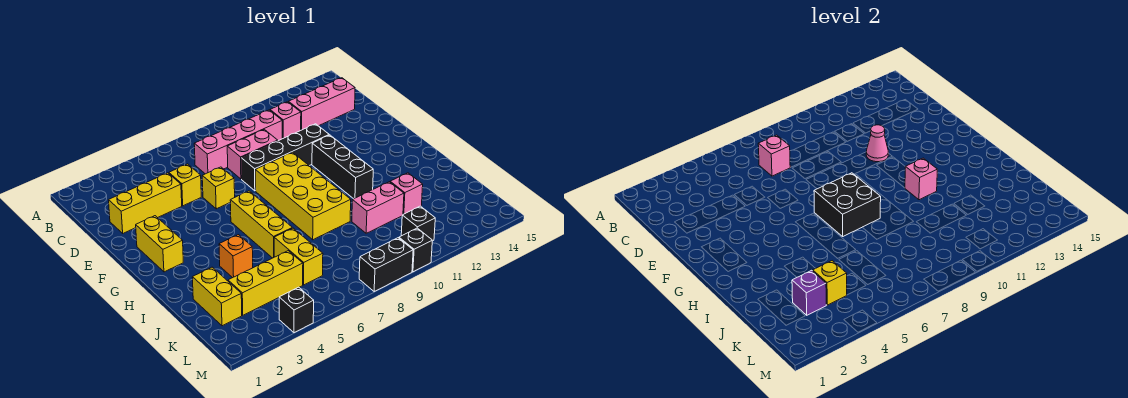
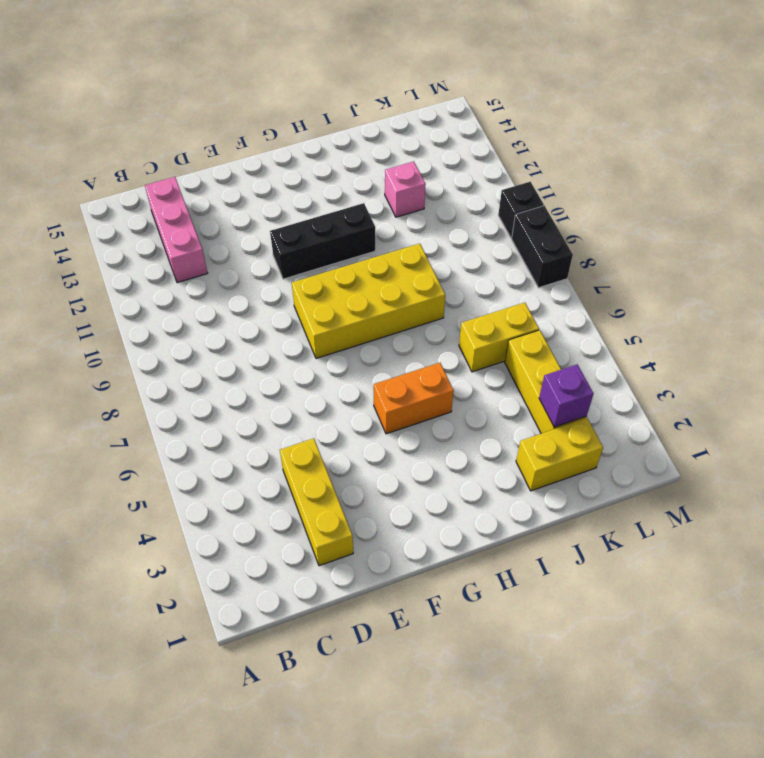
orange 1x2 brick [374,363,454,434] -> none
none -> pink 1x4 brick [194,110,282,174]
none -> pink 1x1 brick [270,102,301,139]
none -> yellow 1x1 brick [169,164,201,206]

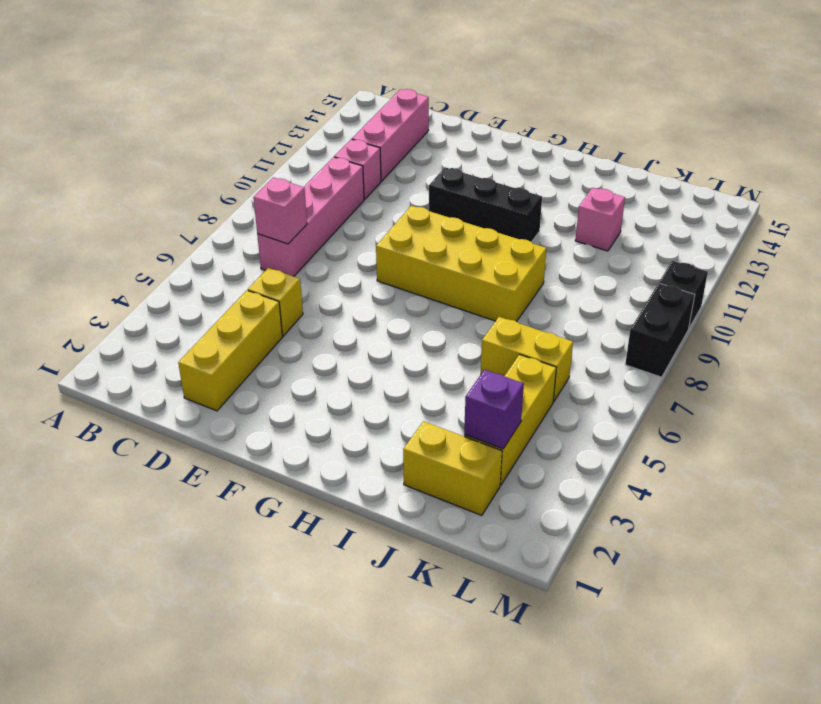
none -> pink 1x2 brick [227,129,278,179]
none -> yellow 1x1 brick [202,167,235,209]
none -> black 1x4 brick [241,124,329,191]

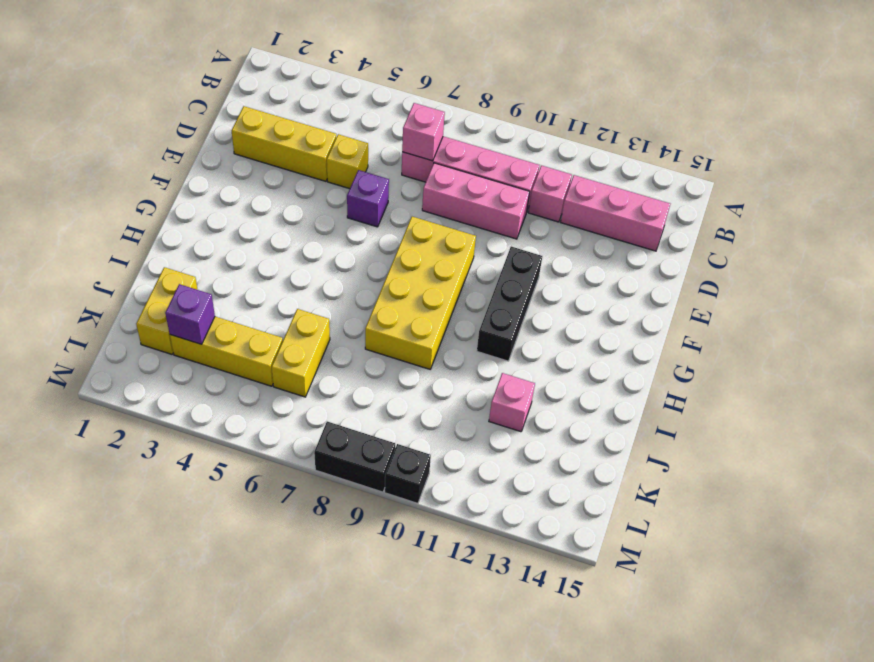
pink 1x3 brick [422,163,529,239] -> pink 1x2 brick [227,129,278,179]
purple 1x1 brick [347,170,389,227] -> yellow 1x1 brick [202,167,235,209]
none -> black 1x4 brick [241,124,329,191]
none -> yellow 1x2 brick [136,216,183,272]
none -> yellow 1x3 brick [230,191,292,258]

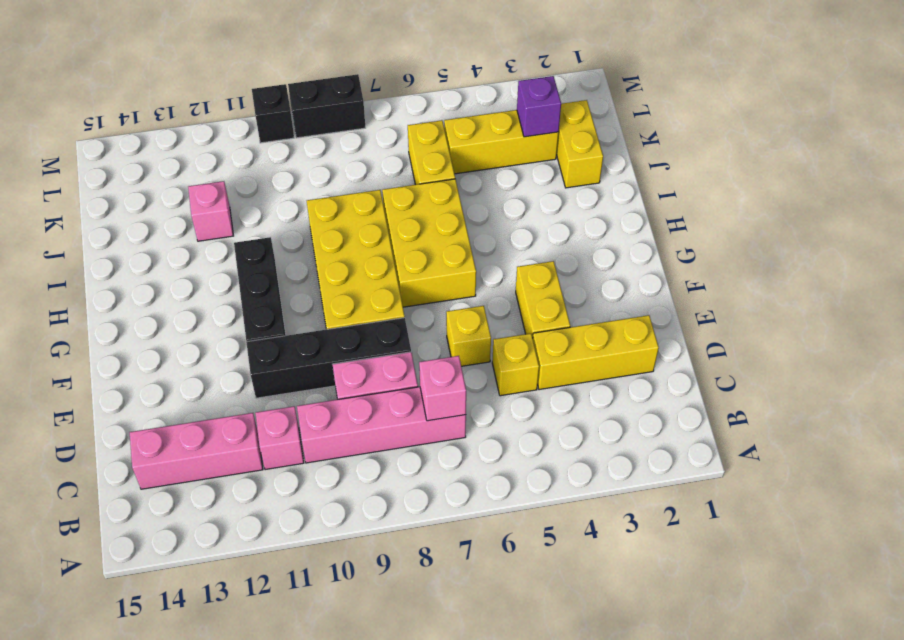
yellow 1x2 brick [516,261,570,338] -> yellow 1x2 brick moved to [136,216,183,272]
yellow 2x3 brick [382,179,476,307] -> yellow 1x3 brick [230,191,292,258]
none -> orange 1x1 brick [219,235,253,278]
none -> pink 1x2 brick [352,182,404,233]
none -> black 1x1 brick [401,206,435,241]

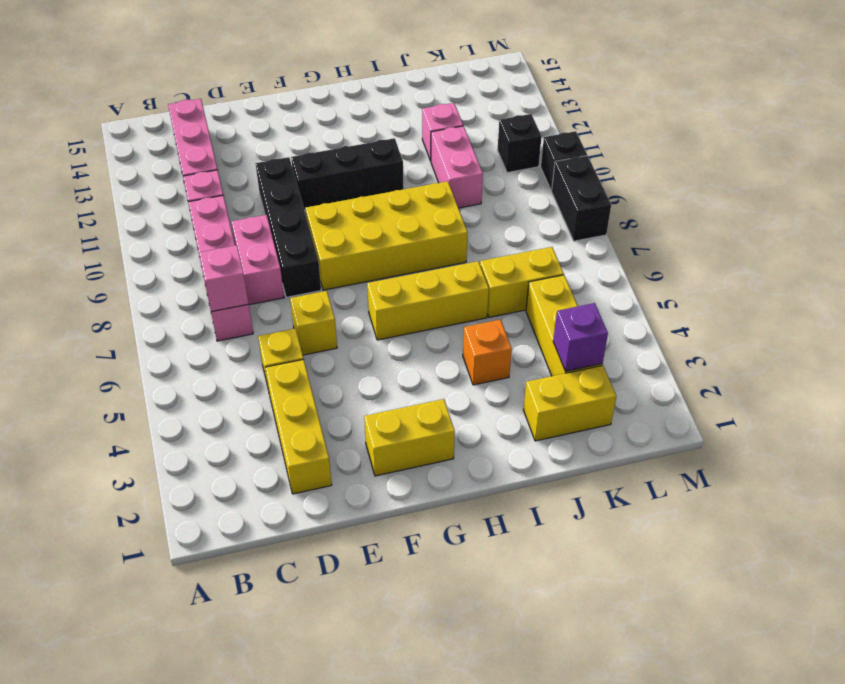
none -> black 1x1 brick [279,287,314,333]
none -> pink 1x1 cone [866,125,888,162]
none -> black 2x2 brick [814,173,881,236]

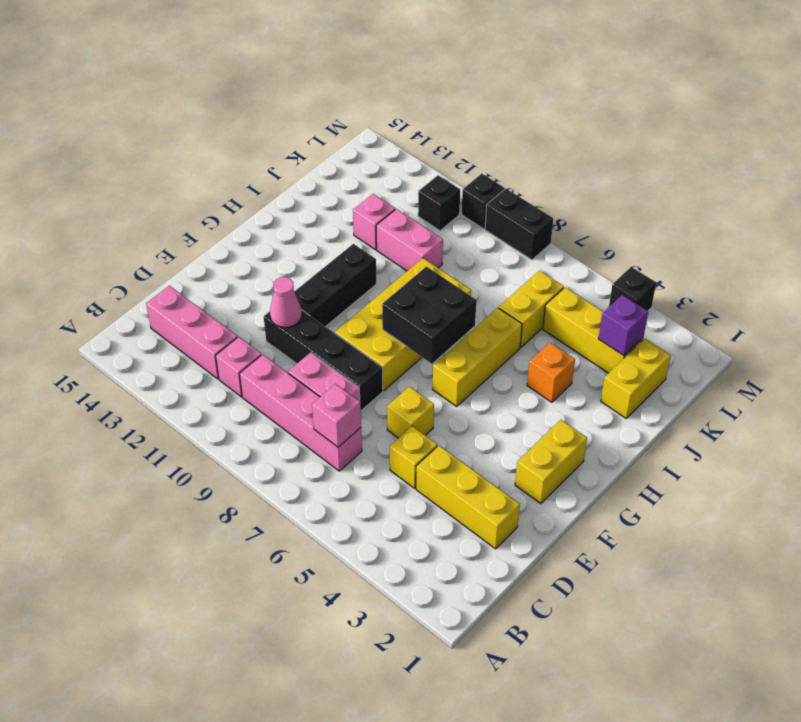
none -> pink 1x1 brick [905,158,937,200]
none -> yellow 1x1 brick [813,261,847,305]

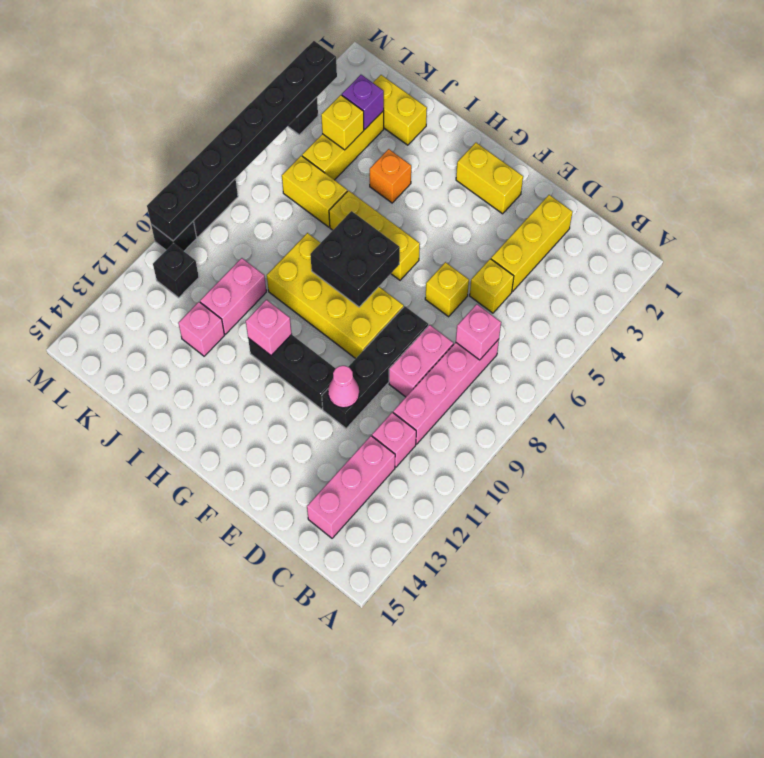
black 1x8 brick [147,41,337,241] -> none

